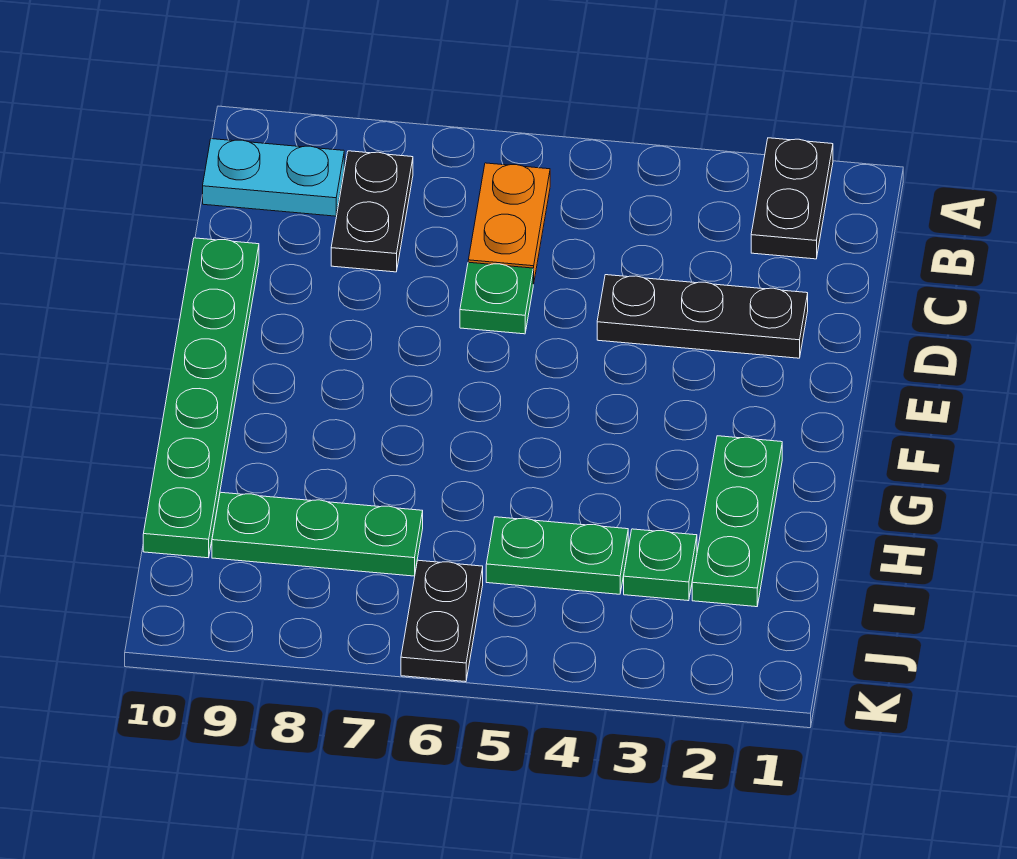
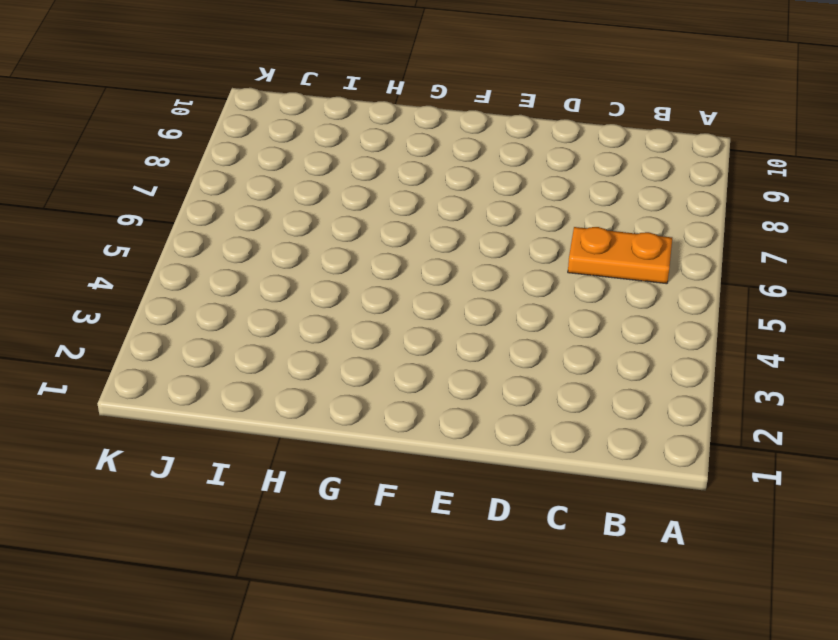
none -> black 1x2 plate [751,138,833,259]
none -> black 1x2 plate [331,151,413,272]
none -> cyan 1x2 plate [203,139,344,216]

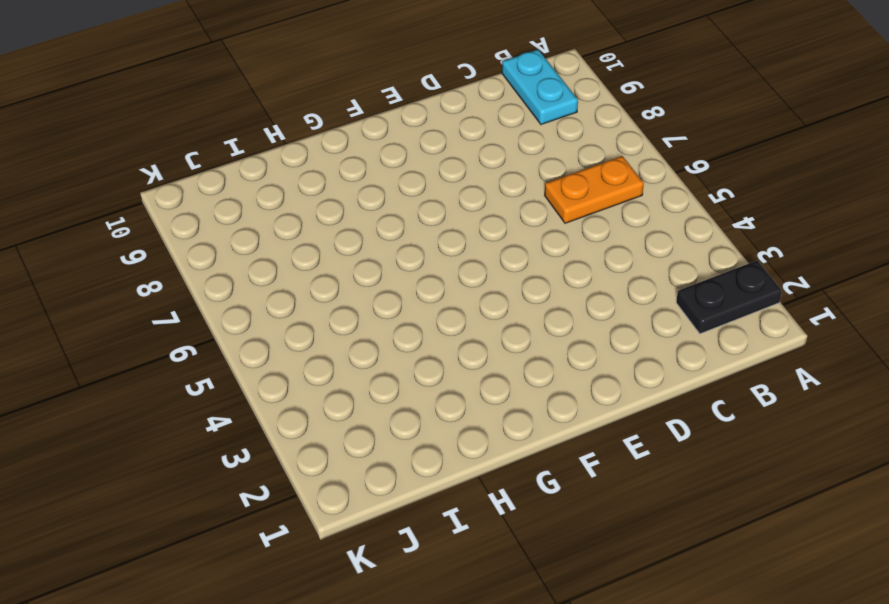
none -> black 1x2 plate [331,151,413,272]
none -> black 1x3 plate [597,275,808,358]
none -> green 1x1 plate [460,262,533,334]

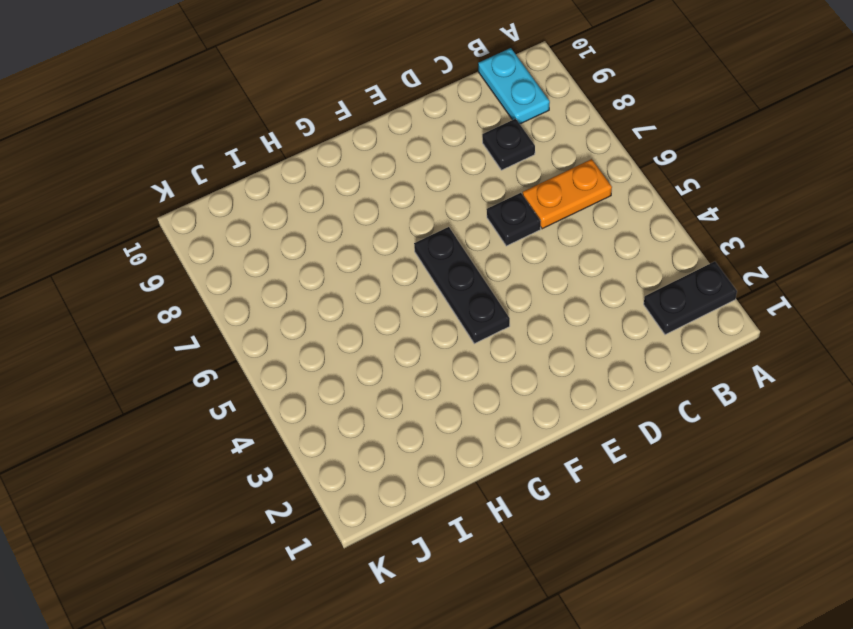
black 1x1 plate [482,119,535,170] -> black 1x2 plate [331,151,413,272]
black 1x1 plate [487,193,541,246] -> green 1x1 plate [460,262,533,334]
black 1x3 plate [414,227,510,344] -> black 1x3 plate moved to [597,275,808,358]
none -> green 1x6 plate [143,238,259,558]
none -> green 1x3 plate [692,436,782,607]
none -> green 1x1 plate [624,529,697,601]

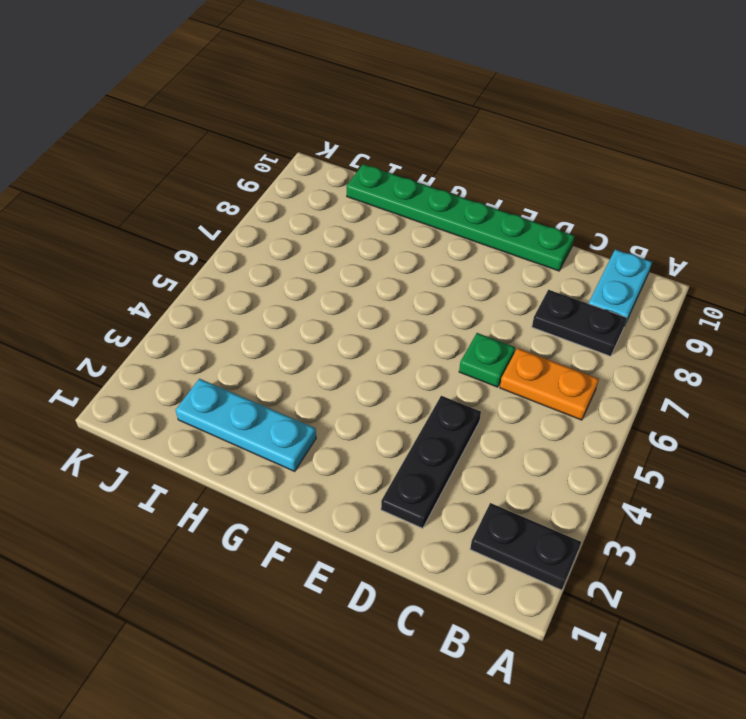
cyan 1x3 plate [176,379,316,471] -> green 1x3 plate [692,436,782,607]
none -> green 1x1 plate [624,529,697,601]
none -> green 1x2 plate [486,517,628,594]
none -> green 1x3 plate [212,492,423,576]

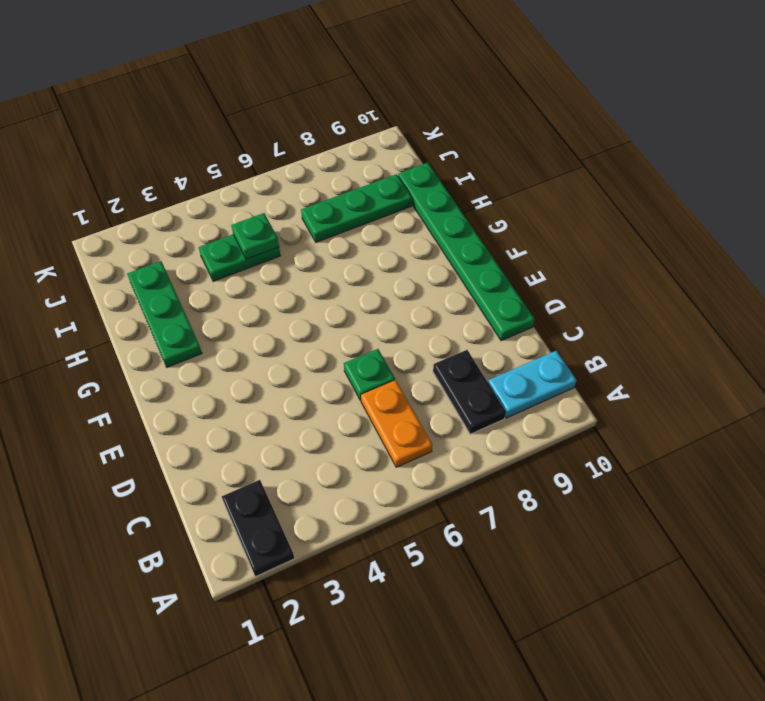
green 1x1 plate [231,213,279,259] -> green 1x1 plate moved to [624,529,697,601]
none -> black 1x3 plate [597,275,808,358]
none -> black 1x2 plate [401,560,483,682]

